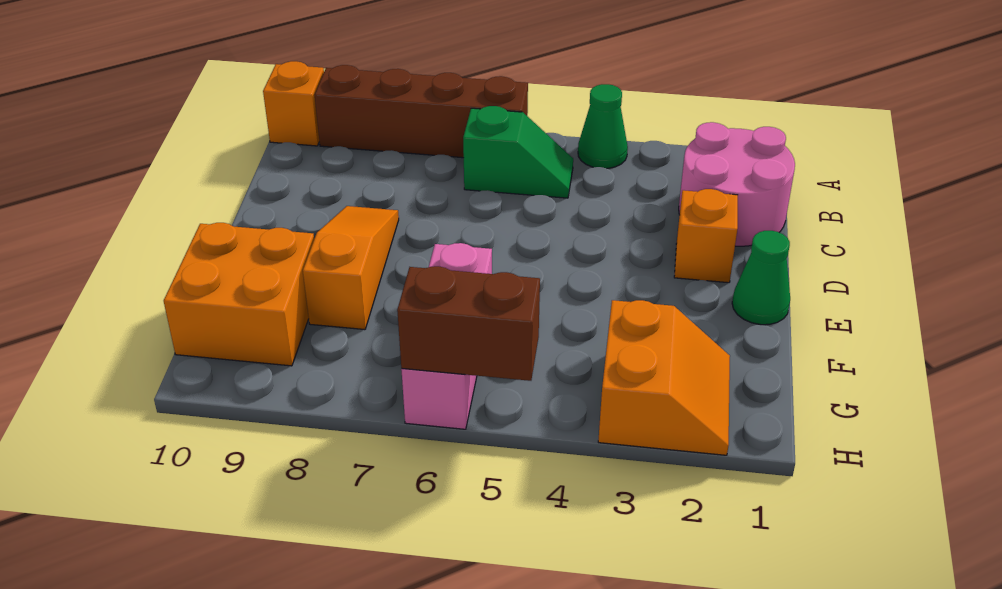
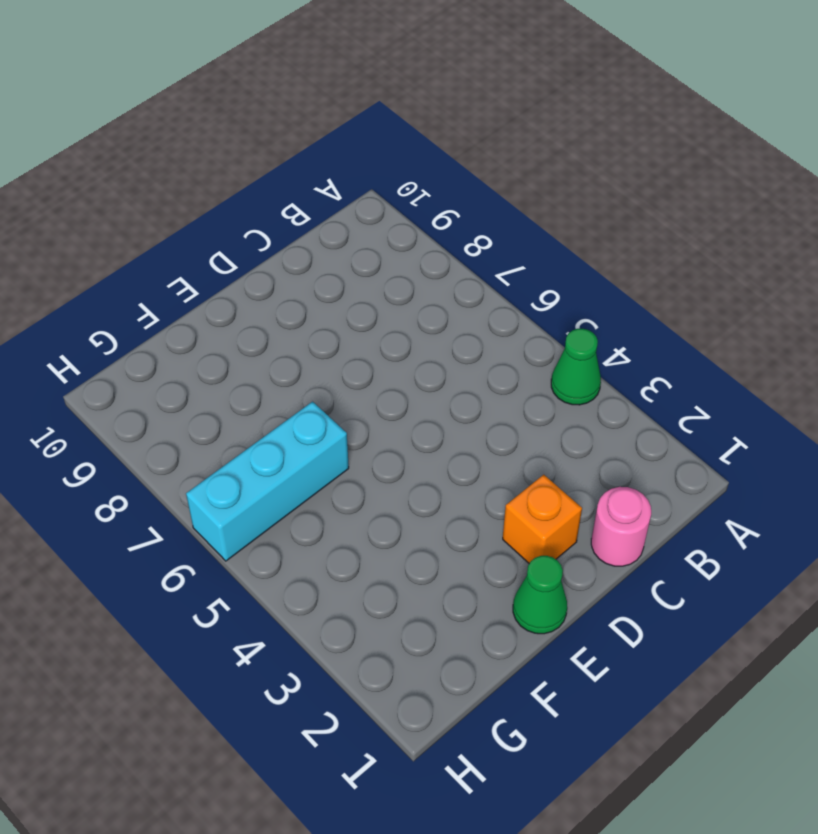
pink 1x1 round brick [591,487,651,566] -> pink 2x2 round brick [679,122,795,246]
cyan 1x3 brick [186,402,349,561] -> pink 1x3 brick [401,243,492,429]
none -> brown 1x4 brick [315,65,528,158]
none -> orange 1x1 brick [263,61,324,146]
none -> green 1x2 slope [463,106,573,198]

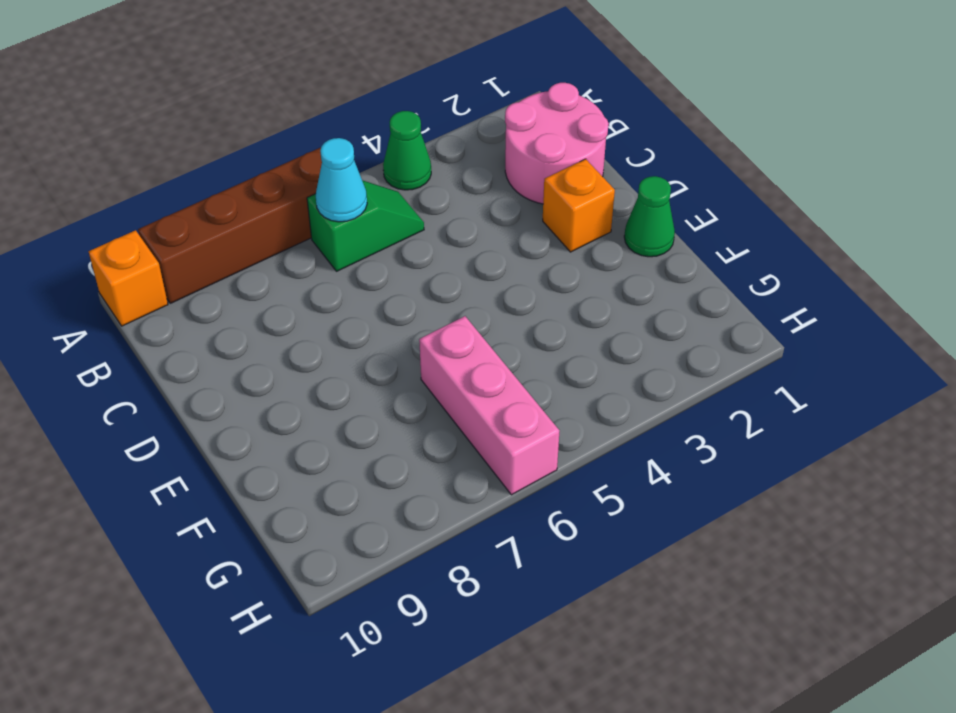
cyan 1x1 cone [316,138,367,222] -> none
none -> orange 1x3 slope [303,206,399,330]
none -> orange 2x2 brick [164,223,314,366]
none -> orange 2x2 slope [598,300,730,455]

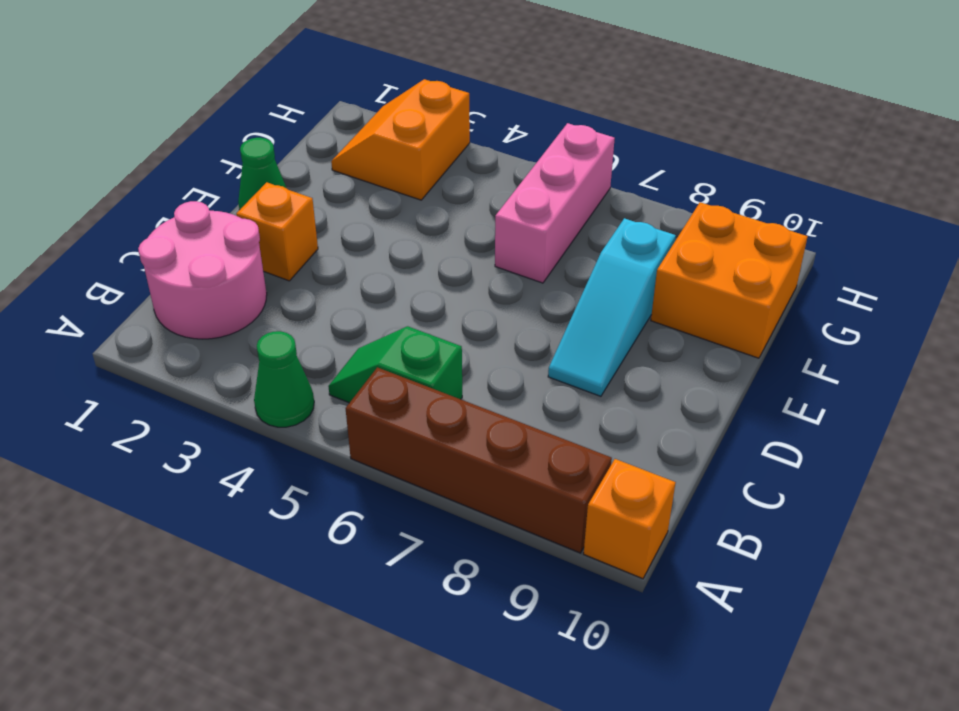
cyan 1x3 slope [548,218,676,396] -> orange 1x3 slope [303,206,399,330]
none -> brown 1x2 brick [397,266,540,381]

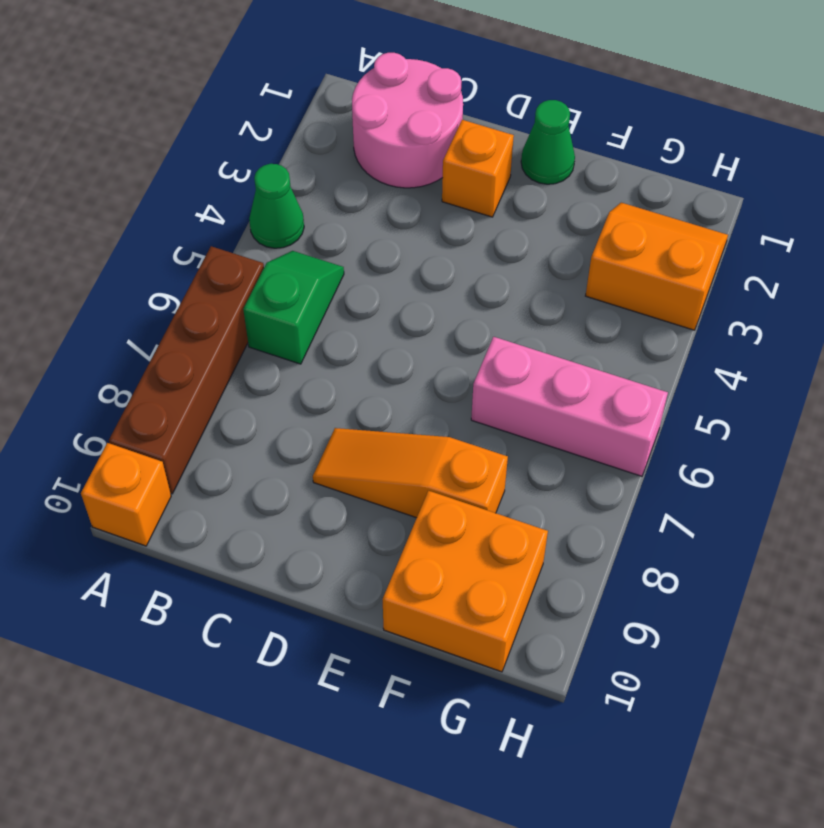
none -> brown 1x2 brick [397,266,540,381]

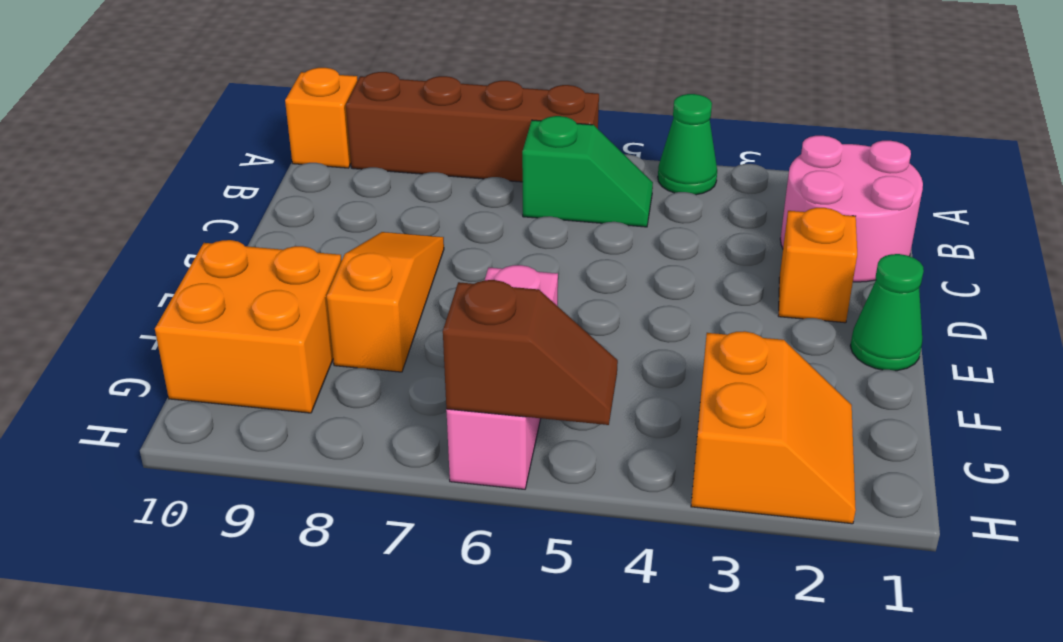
brown 1x2 slope [443,280,618,425] -> brown 1x2 brick [397,266,540,381]

